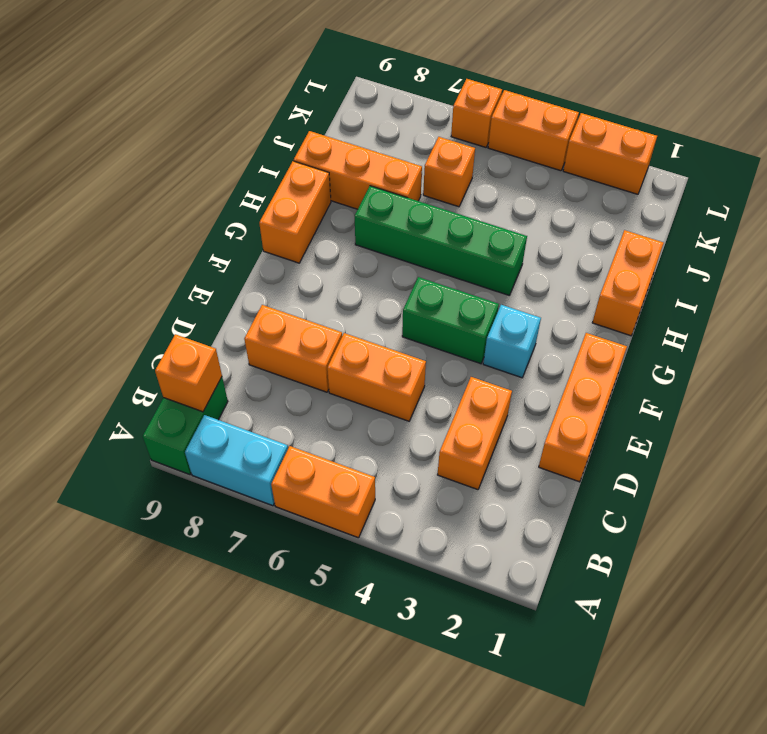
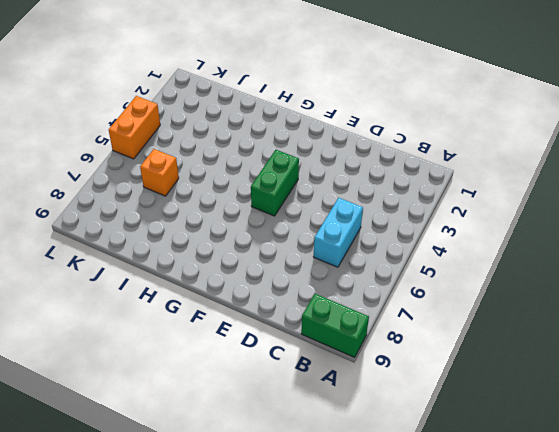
cyan 1x2 brick [314,198,363,267] -> cyan 1x2 brick moved to [185,415,288,506]
none -> orange 1x2 brick [271,446,375,538]
none -> orange 1x2 brick [438,377,512,490]
none -> orange 1x3 brick [539,333,627,482]

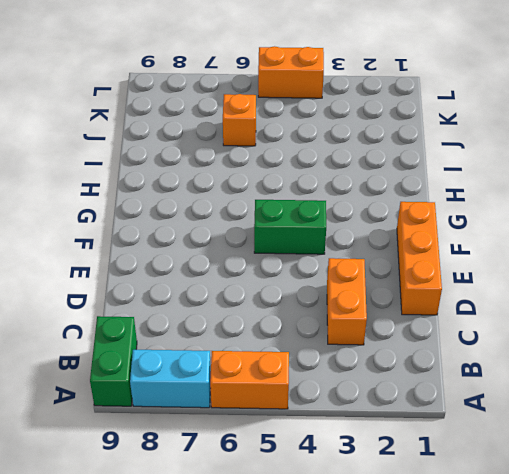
none -> orange 1x2 brick [327,333,426,421]
none -> orange 1x2 brick [244,305,342,392]
none -> cyan 1x1 brick [483,305,541,378]

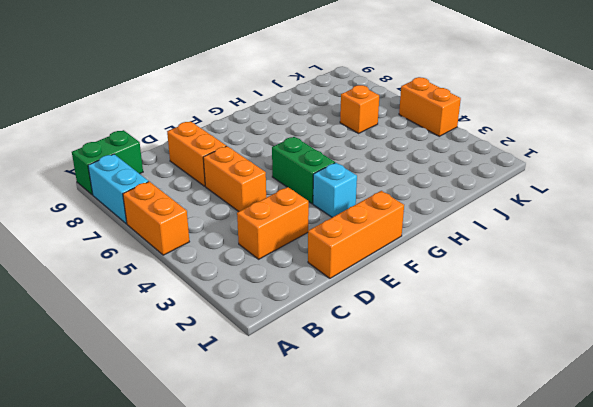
none -> orange 1x2 brick [259,161,331,263]
none -> orange 1x2 brick [592,230,663,336]
none -> green 1x4 brick [355,186,527,295]

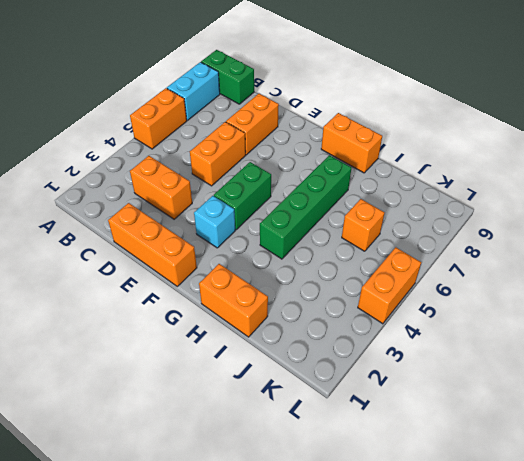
none -> orange 1x3 brick [294,131,422,209]
none -> orange 1x2 brick [563,113,657,194]
none -> orange 1x1 brick [451,79,502,147]

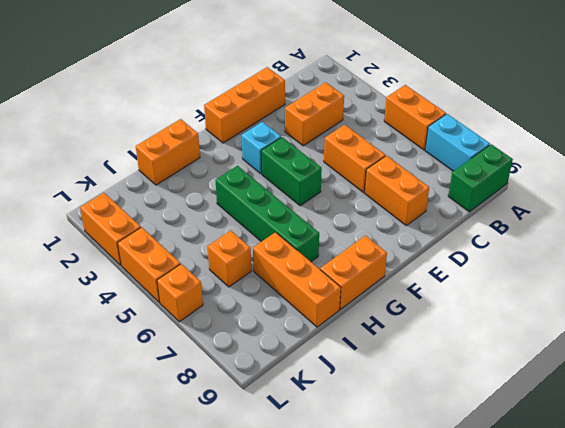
none -> orange 1x1 brick [155,334,222,412]

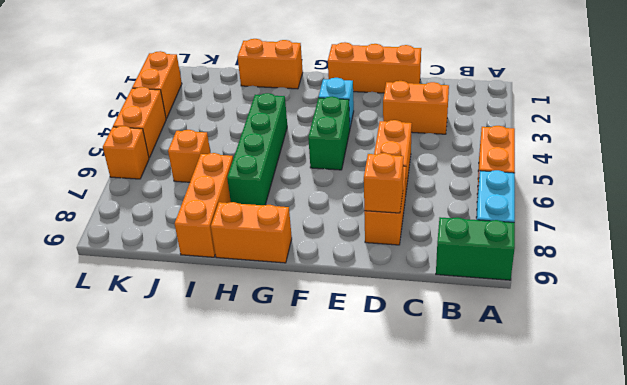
orange 1x1 brick [364,153,404,213] -> orange 1x1 brick moved to [155,334,222,412]

